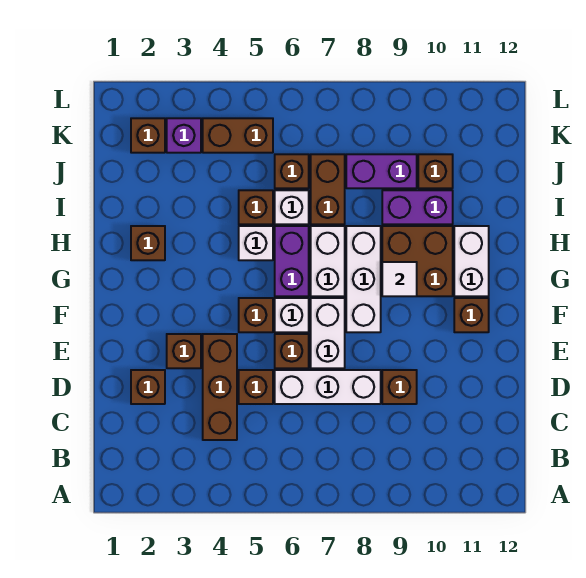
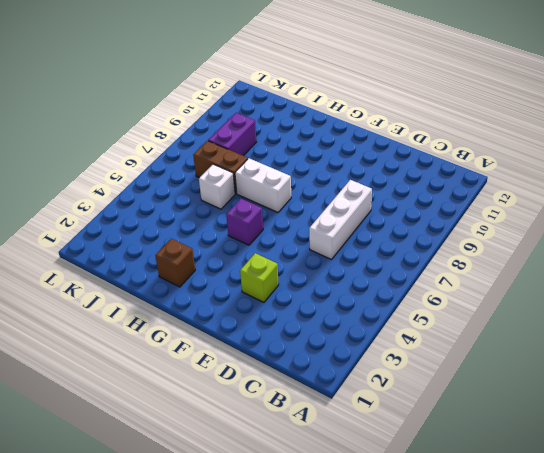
lime 1x1 brick [240,253,279,302] -> brown 1x1 brick [167,334,201,368]
purple 1x1 brick [226,199,263,245] -> purple 1x1 brick moved to [167,118,201,153]
none -> brown 1x3 brick [203,334,237,440]
none -> brown 1x1 brick [131,370,165,404]
none -> brown 1x1 brick [239,370,273,404]

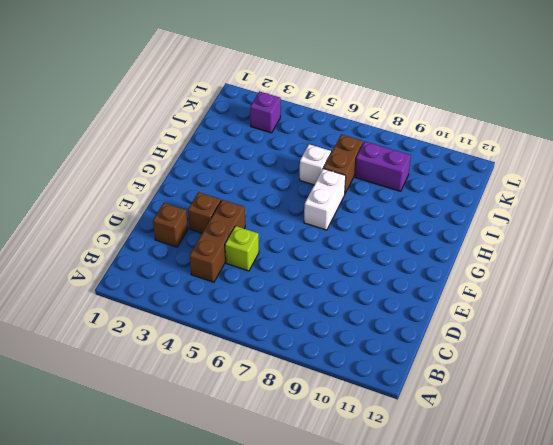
lime 1x1 brick [225,226,259,271] -> brown 1x1 brick [239,370,273,404]
none -> white 1x3 brick [275,370,381,404]
none -> brown 1x1 brick [382,370,417,404]
none -> brown 1x1 brick [275,334,309,368]

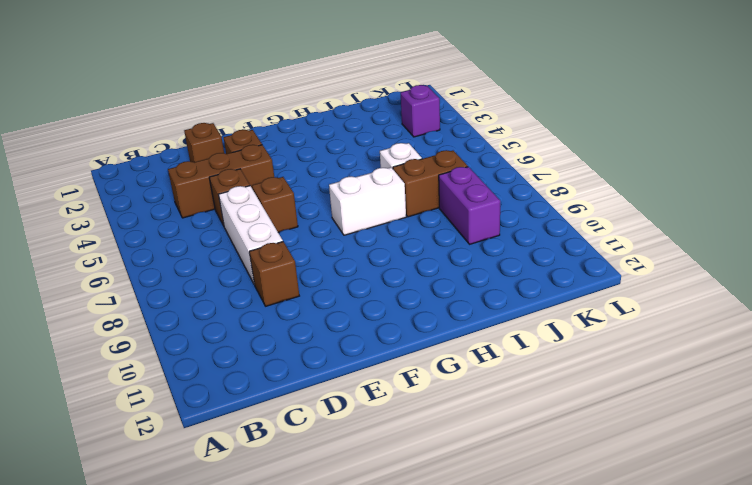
none -> white 1x2 brick [311,298,345,368]
none -> brown 1x1 brick [239,298,273,332]
none -> white 1x1 brick [275,298,309,332]

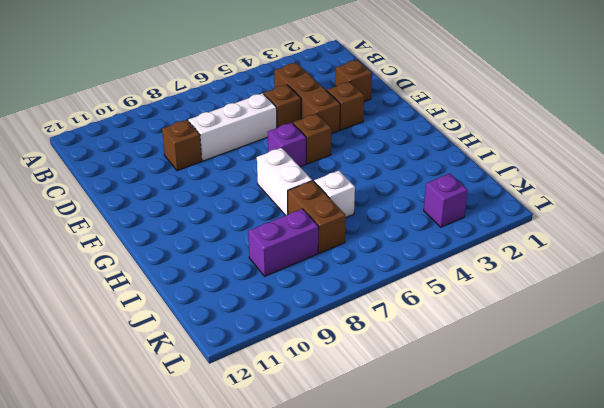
purple 1x1 brick [268,123,306,167] -> white 1x1 brick [275,298,309,332]
none -> brown 1x1 brick [275,334,309,368]
none -> white 1x2 brick [311,298,345,368]
none -> white 1x3 brick [346,226,381,332]

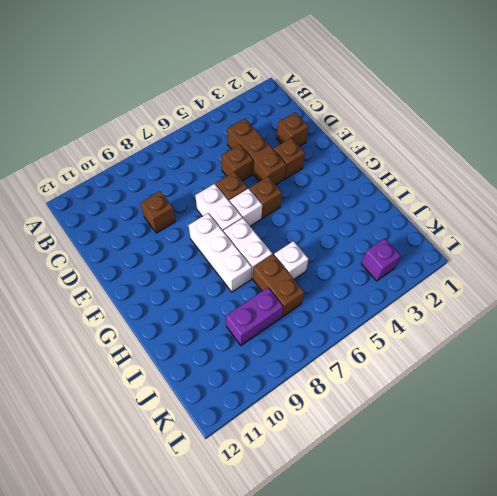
none -> white 1x3 brick [275,370,381,404]
none -> brown 1x1 brick [454,298,489,332]
none -> purple 1x2 brick [275,226,309,296]

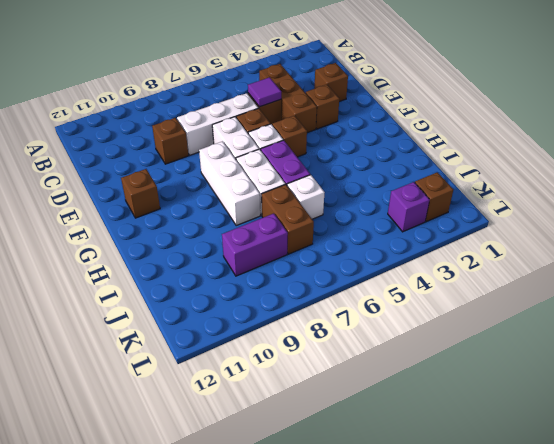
purple 1x1 tile [248,77,281,107] -> none
none -> brown 2x2 brick [382,226,453,296]
none -> white 1x2 brick [454,226,489,296]
none -> brown 1x1 brick [131,226,165,260]

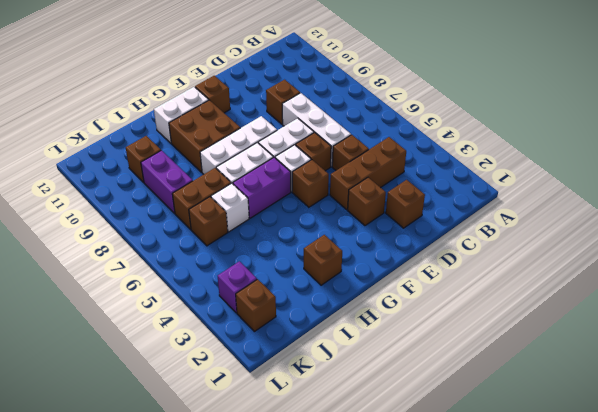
none -> white 1x1 brick [239,226,273,260]
none -> brown 1x1 brick [239,190,273,224]
none -> purple 1x2 brick [382,190,453,224]

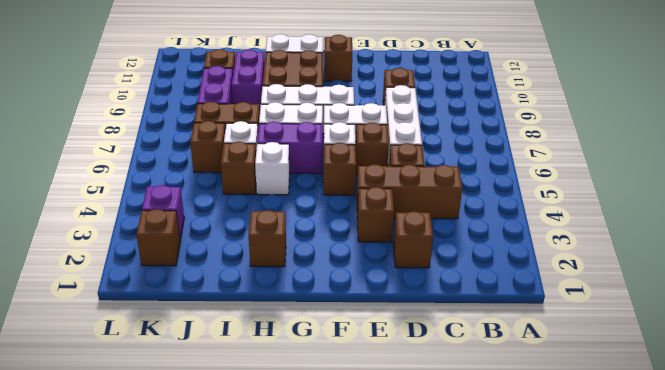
none -> brown 1x2 brick [203,118,273,153]
none -> white 1x1 tile [382,262,417,296]

